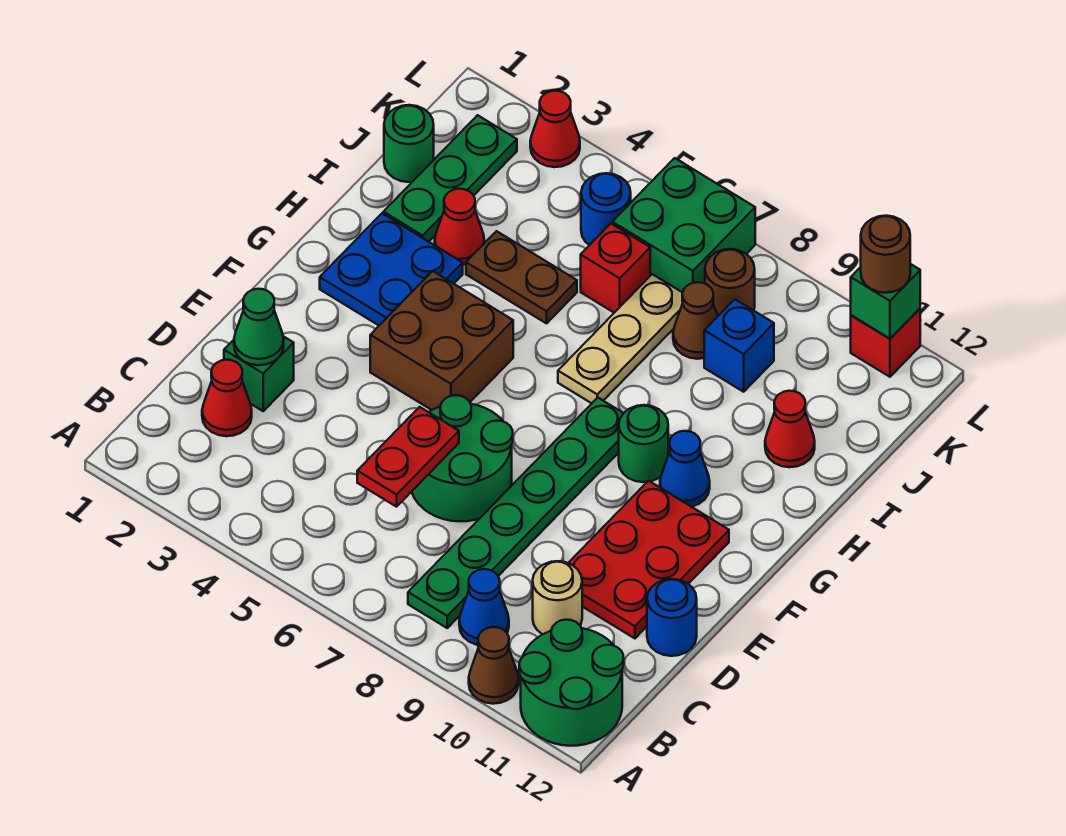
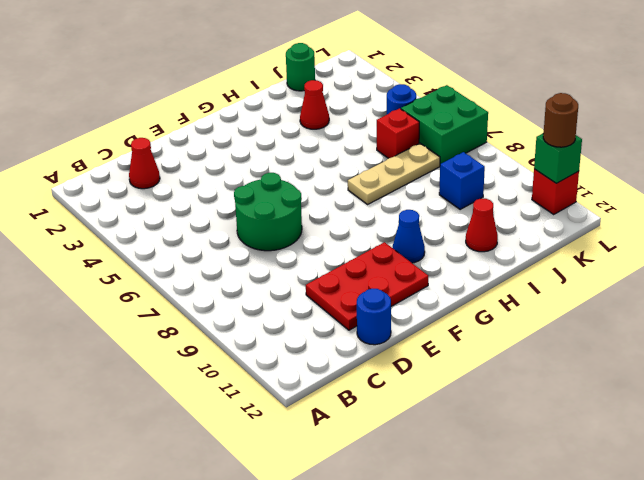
none -> brown 1x1 cone [469,627,518,704]
none -> green 2x2 round brick [519,620,624,746]
none -> green 1x6 plate [408,398,623,628]
none -> blue 1x1 cone [459,569,509,645]

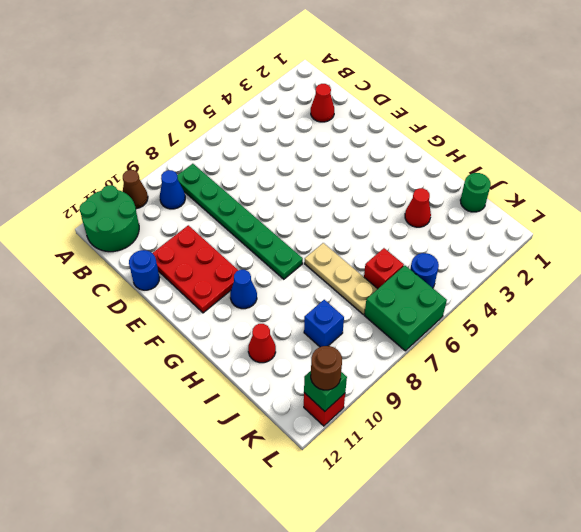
none -> tan 1x1 round brick [533,561,582,634]
none -> green 1x1 brick [224,336,294,411]
none -> green 2x2 round brick [412,395,513,521]
none -> brown 2x2 brick [370,271,513,410]

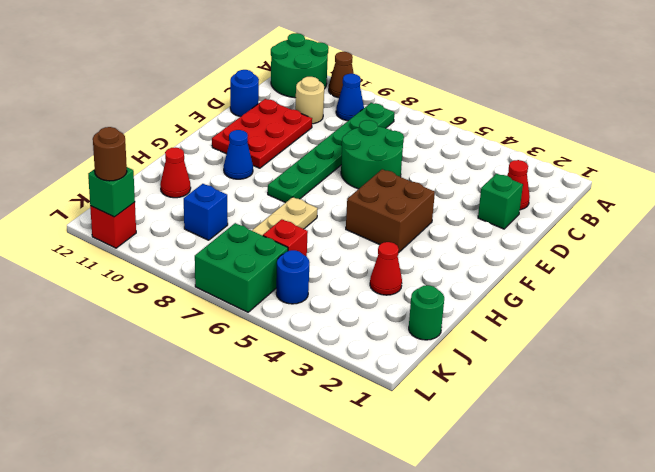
none -> blue 2x2 plate [320,214,463,325]
none -> green 1x1 round brick [619,405,668,482]
none -> green 1x3 plate [383,115,517,242]
none -> brown 1x2 plate [466,231,577,323]

